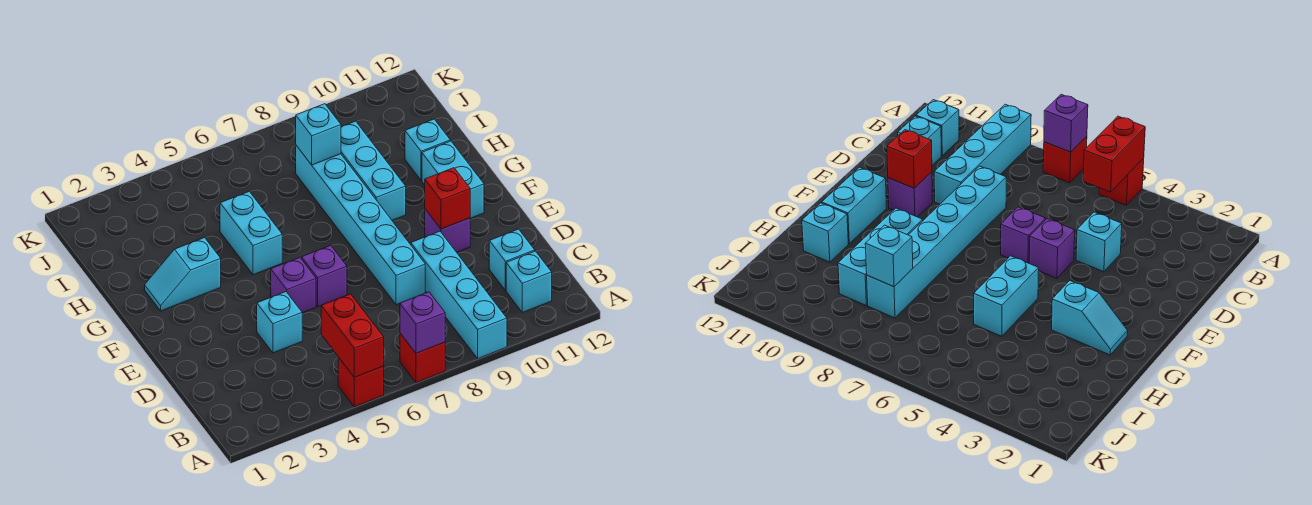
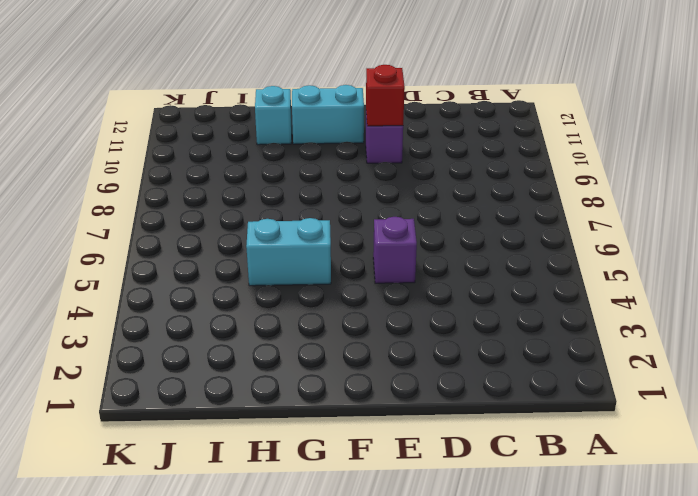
none -> red 1x1 brick [338,357,384,407]
none -> red 1x1 brick [400,333,445,383]
none -> cyan 1x4 brick [411,231,507,358]

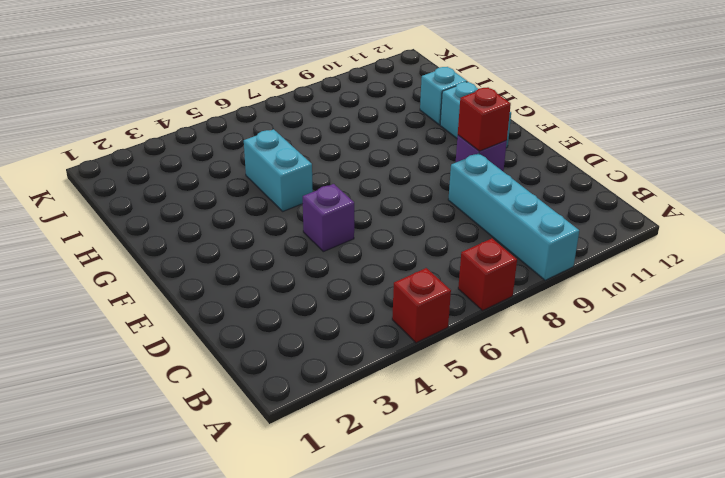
none -> cyan 1x1 brick [506,251,552,312]
none -> cyan 1x1 brick [489,229,535,290]
none -> cyan 1x1 brick [257,292,302,353]

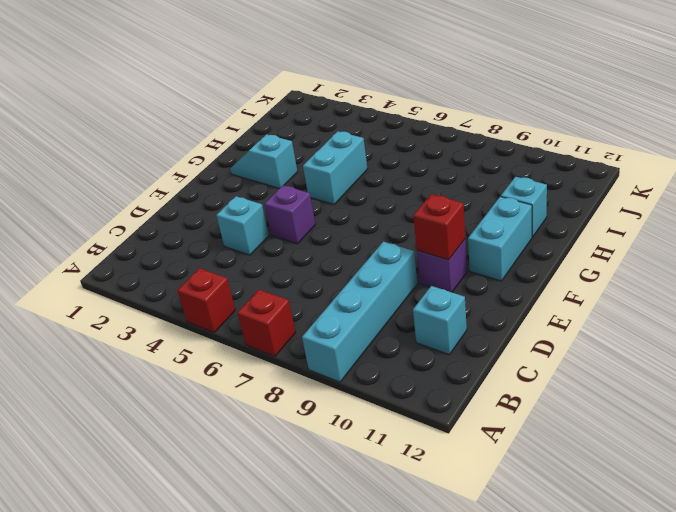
none -> cyan 1x1 brick [506,251,552,312]
none -> cyan 1x6 brick [296,145,425,305]
none -> purple 1x1 brick [302,245,347,307]

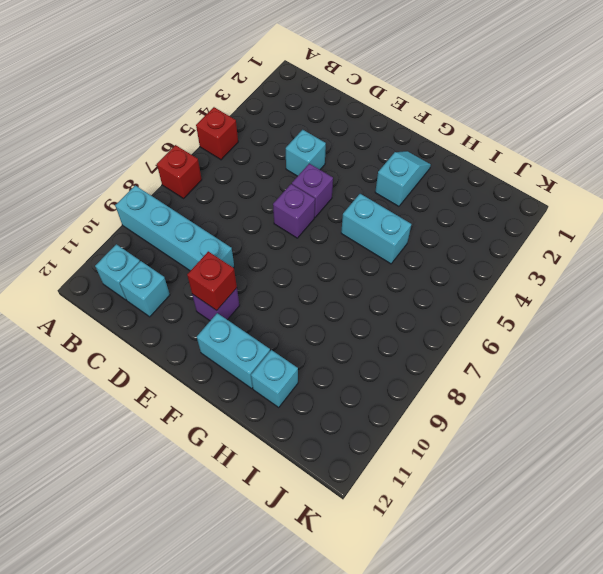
none -> cyan 1x6 brick [296,145,425,305]
none -> cyan 1x3 brick [341,121,406,220]
none -> red 1x2 brick [321,294,384,377]

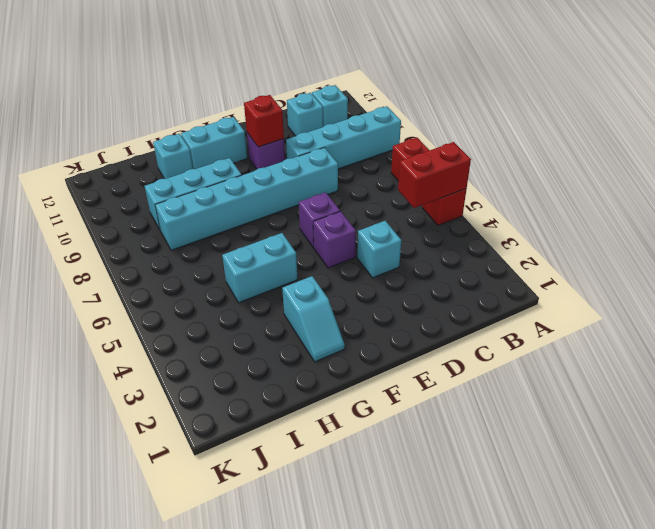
none -> purple 1x1 brick [400,292,445,353]
none -> cyan 1x1 brick [296,104,341,165]

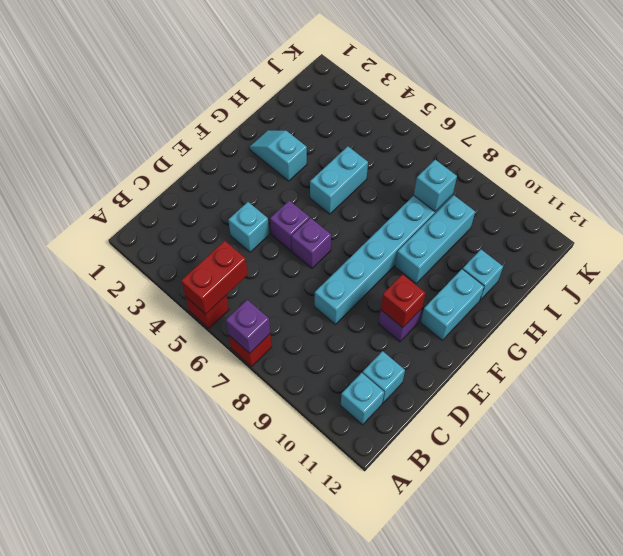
none -> cyan 1x4 brick [411,231,507,358]

